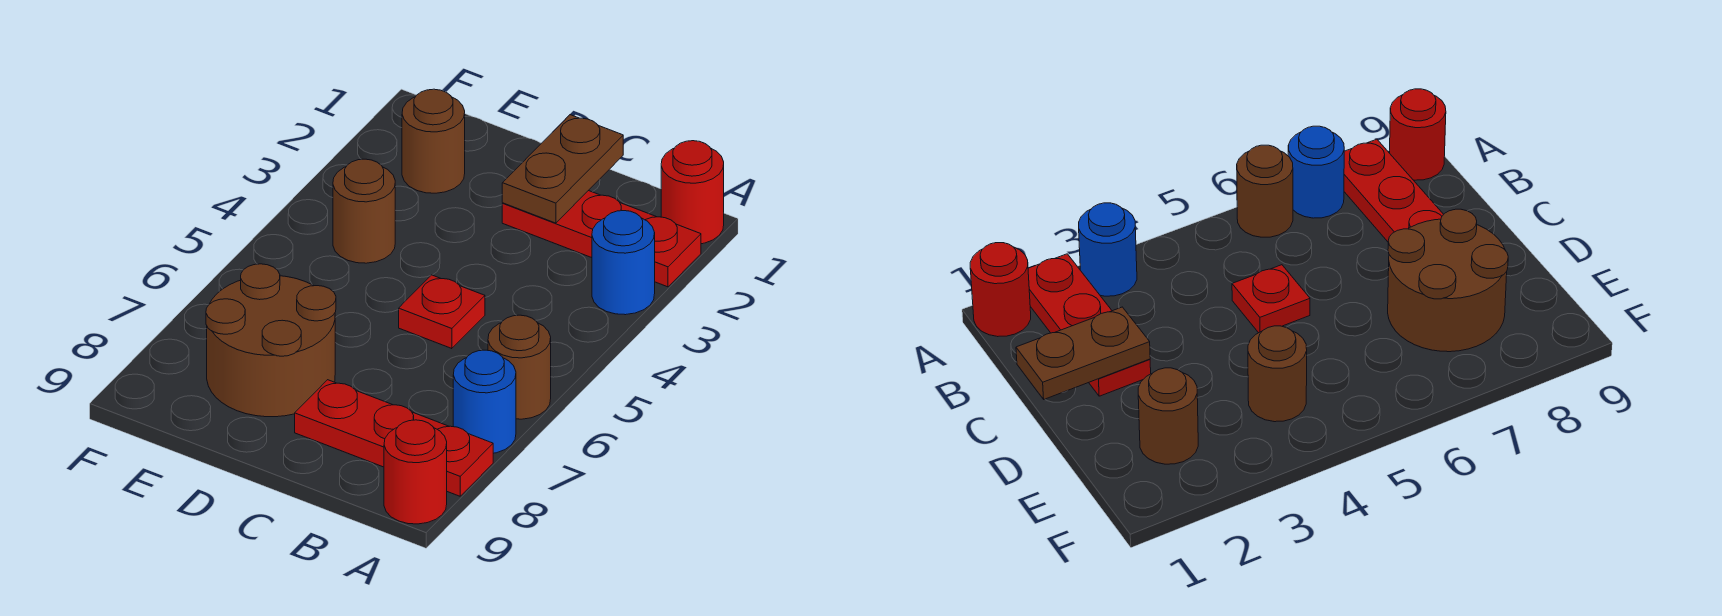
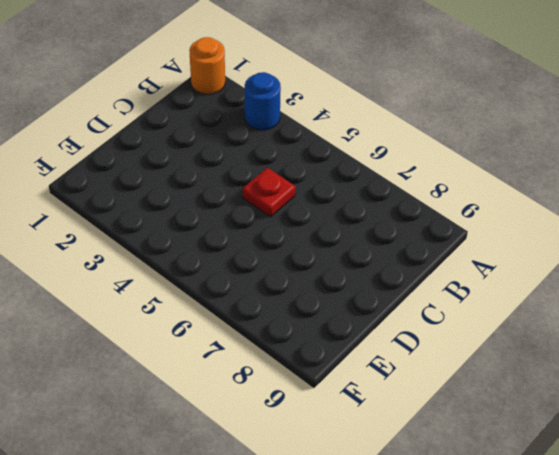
orange 1x1 round brick [189,37,225,94] -> red 1x1 round brick [661,141,724,244]
none -> red 1x3 plate [502,191,701,287]
none -> brown 1x1 round brick [488,315,551,419]
none -> blue 1x1 round brick [453,350,516,453]

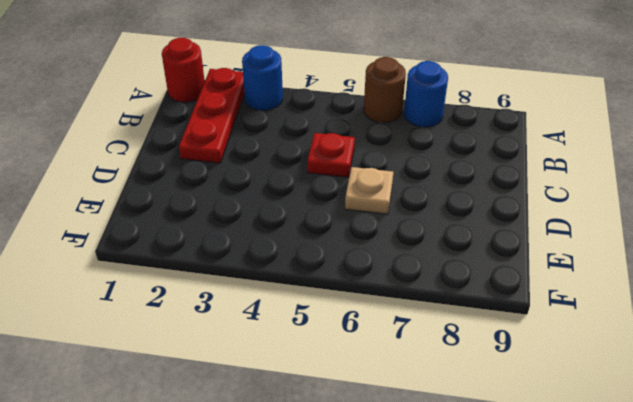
tan 1x1 plate [345,167,393,214] -> none
none -> red 1x3 plate [295,380,493,496]
none -> red 1x1 round brick [384,420,447,524]
none -> brown 2x2 round brick [206,264,336,417]

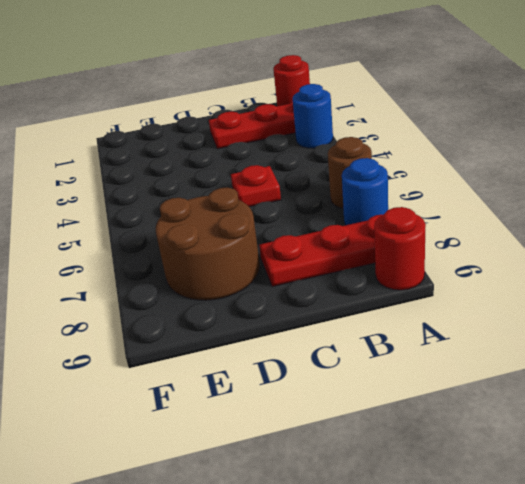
none -> brown 1x1 round brick [402,89,465,193]
none -> brown 1x1 round brick [333,159,395,263]
none -> brown 1x2 plate [502,115,623,223]

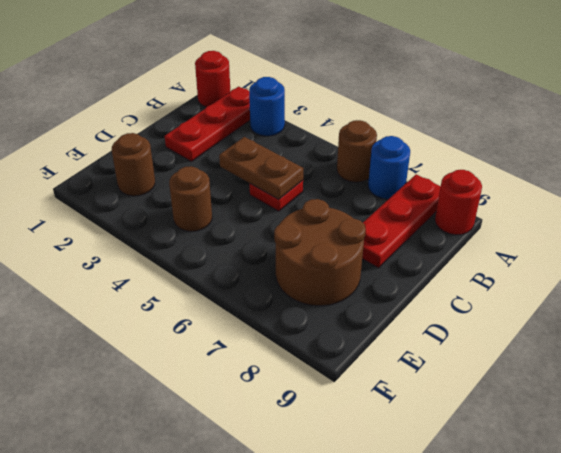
brown 1x2 plate [219,137,303,199] -> brown 1x2 plate moved to [502,115,623,223]

